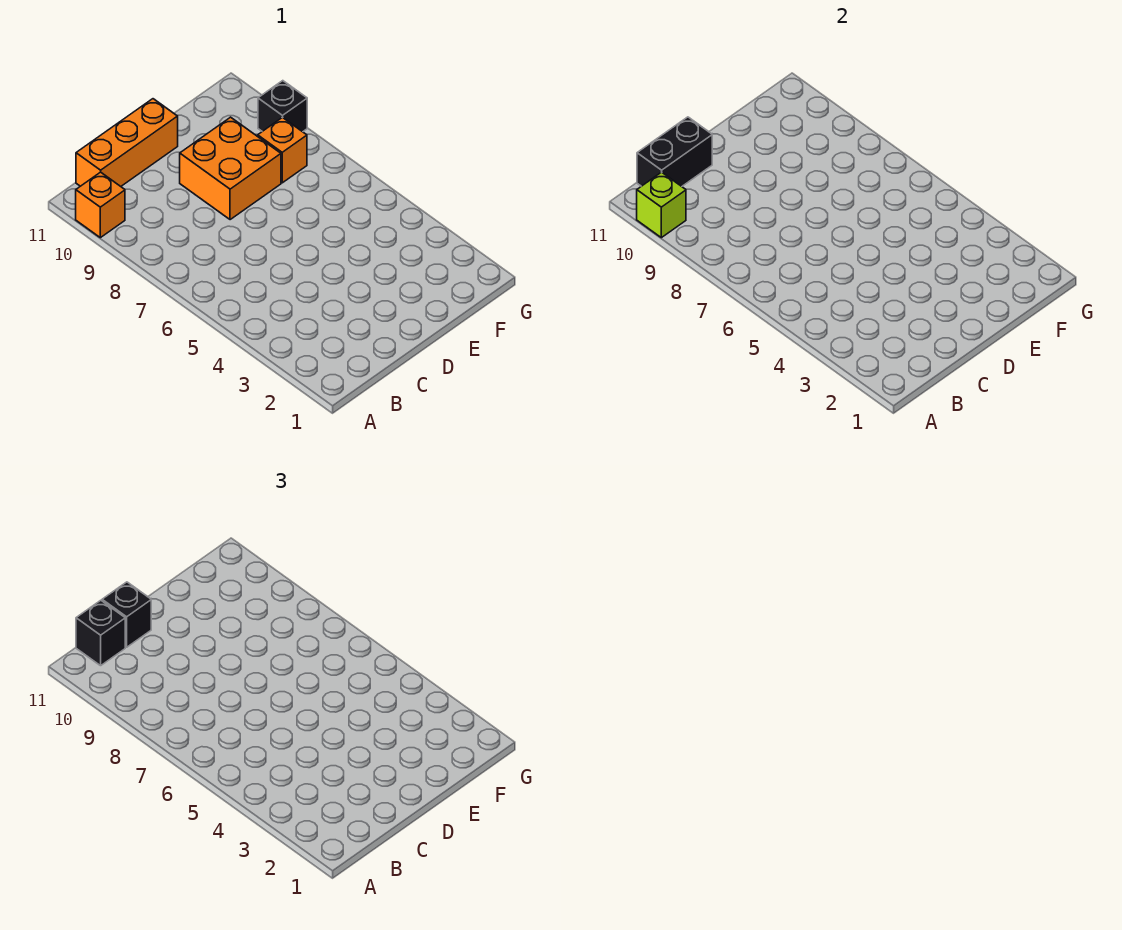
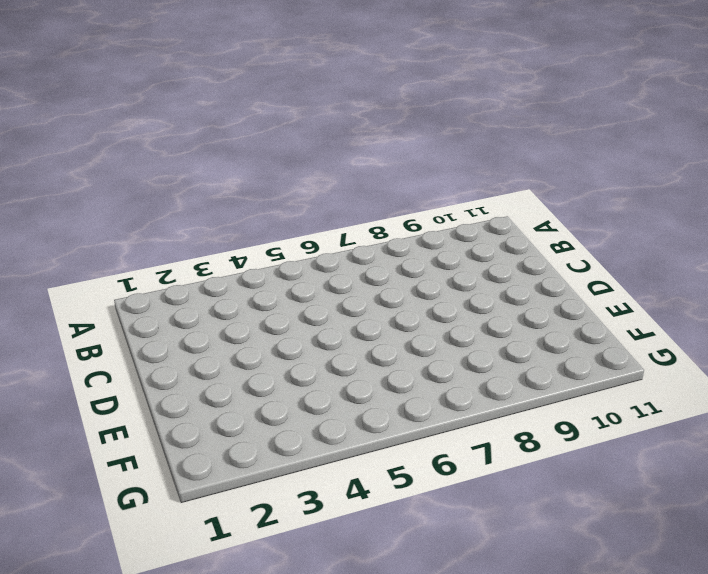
none -> orange 1x1 brick [76,172,125,238]
none -> orange 1x3 brick [76,99,178,186]

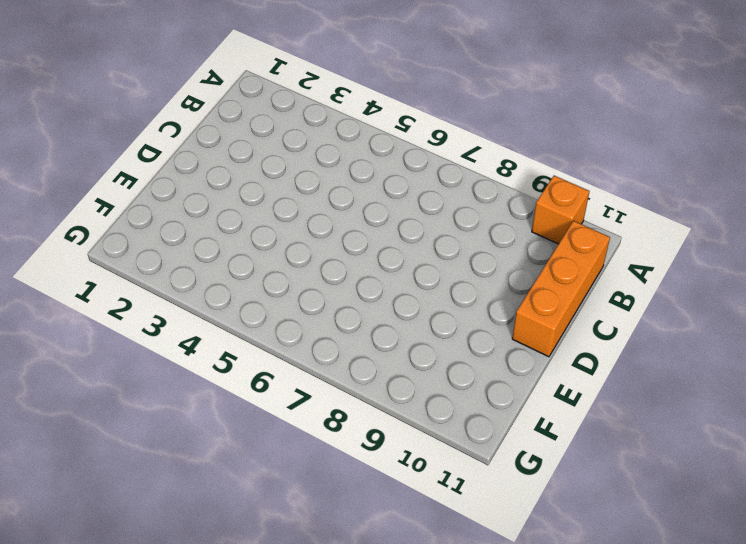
none -> orange 2x2 brick [180,117,281,220]
none -> orange 1x1 brick [258,117,307,183]

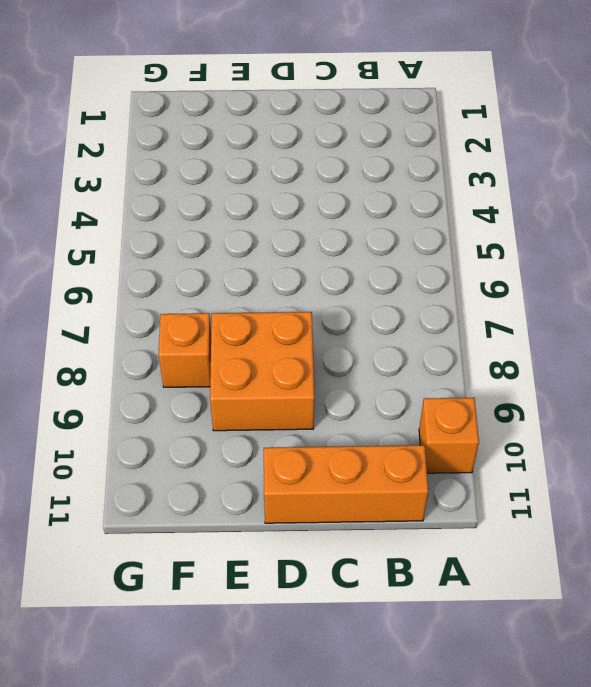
none -> black 1x1 brick [258,81,307,132]
none -> lime 1x1 brick [637,172,686,238]

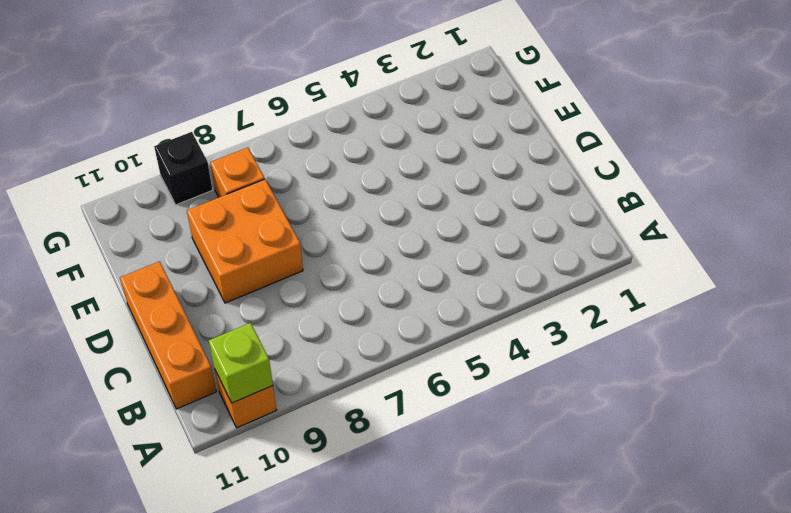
none -> black 1x2 brick [637,117,712,186]
none -> black 1x1 brick [76,600,125,666]

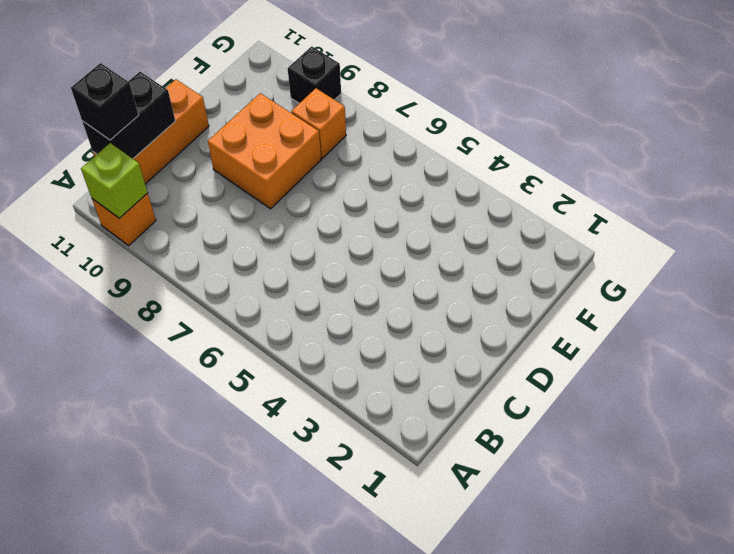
none -> black 1x1 brick [102,582,151,647]

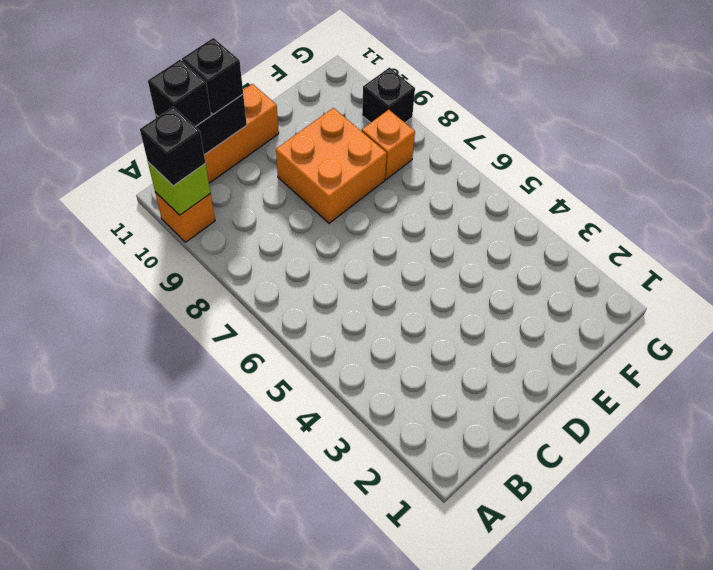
black 1x1 brick [140,107,205,186] -> none

